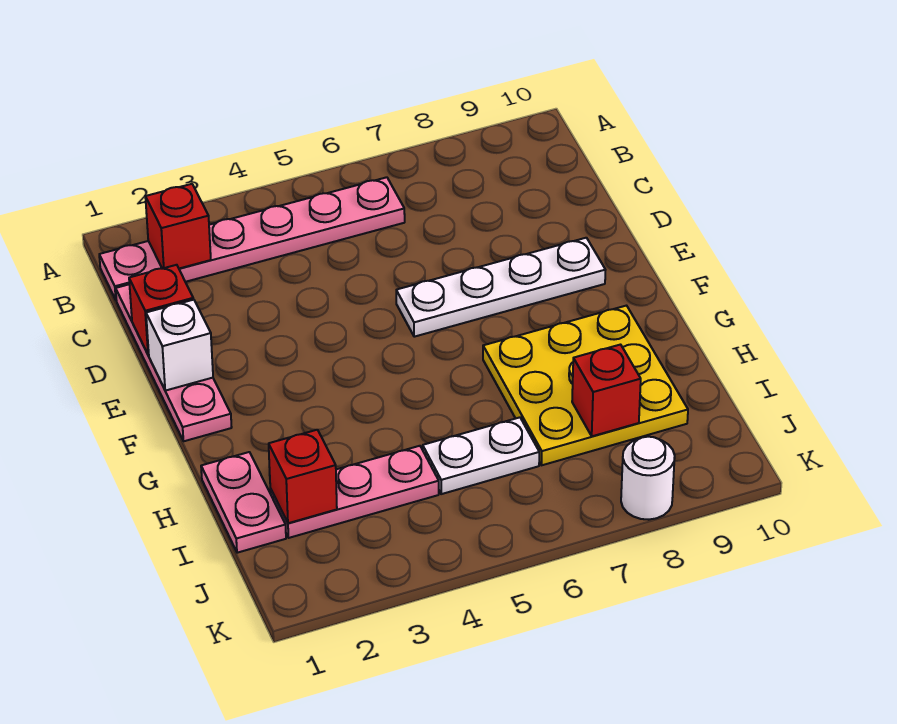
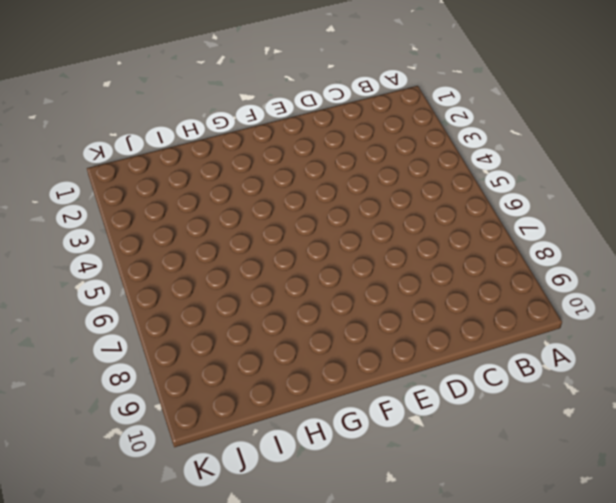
none -> pink 1x6 plate [99,177,405,300]
none -> pink 1x4 plate [116,284,232,441]
none -> white 1x4 plate [396,238,605,337]

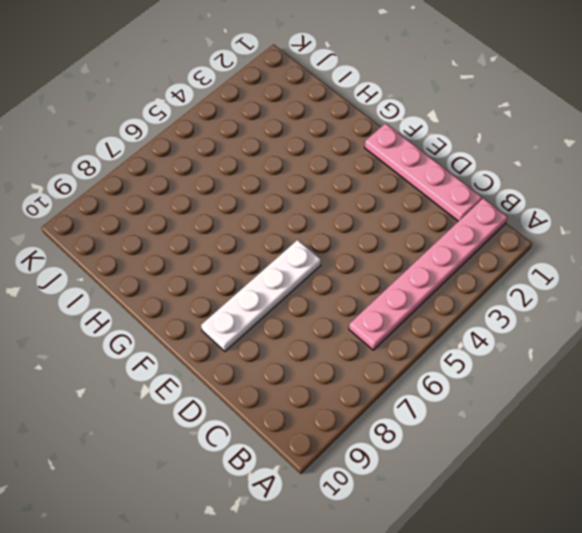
none -> yellow 3x3 plate [483,306,688,465]
none -> pink 1x2 plate [201,452,286,553]
none -> pink 1x3 plate [270,446,439,538]

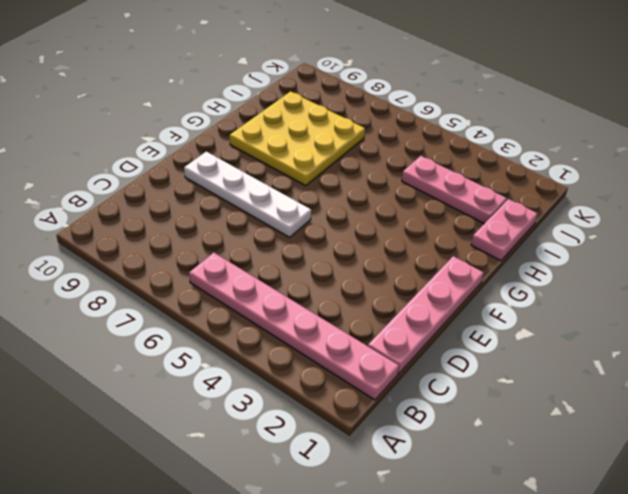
none -> white 1x2 plate [423,417,539,494]
none -> white 1x1 round brick [621,437,675,520]
none -> red 1x1 brick [145,184,211,269]

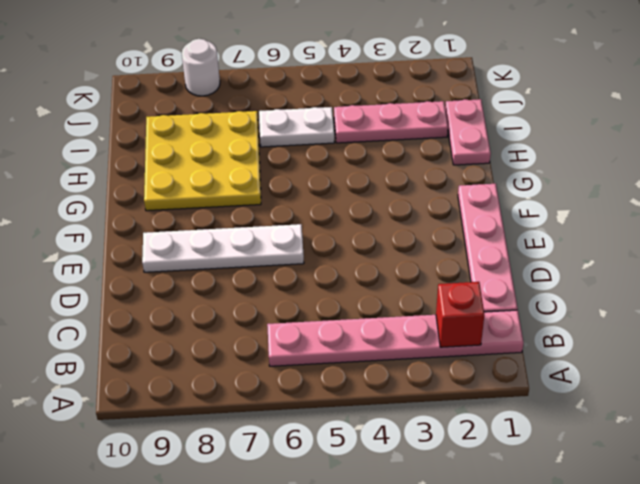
none -> red 1x1 brick [129,265,193,355]
none -> white 1x1 brick [146,300,213,391]
none -> red 1x1 brick [269,430,337,523]

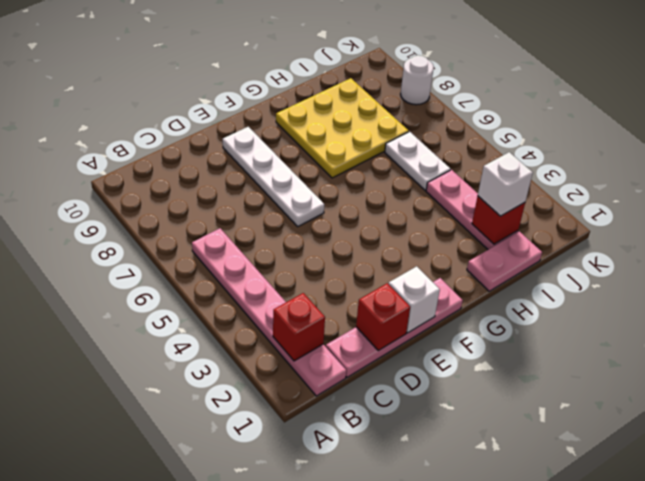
white 1x1 brick [478,152,533,216] -> none
none -> red 1x1 brick [572,345,641,436]

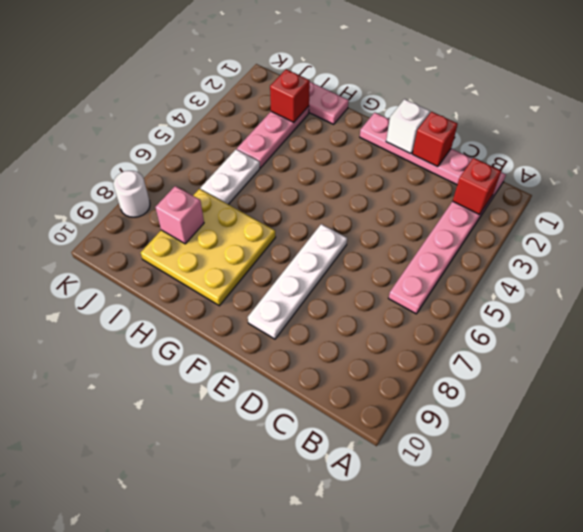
pink 1x1 brick [155,186,204,244] -> red 1x1 brick [572,345,641,436]

